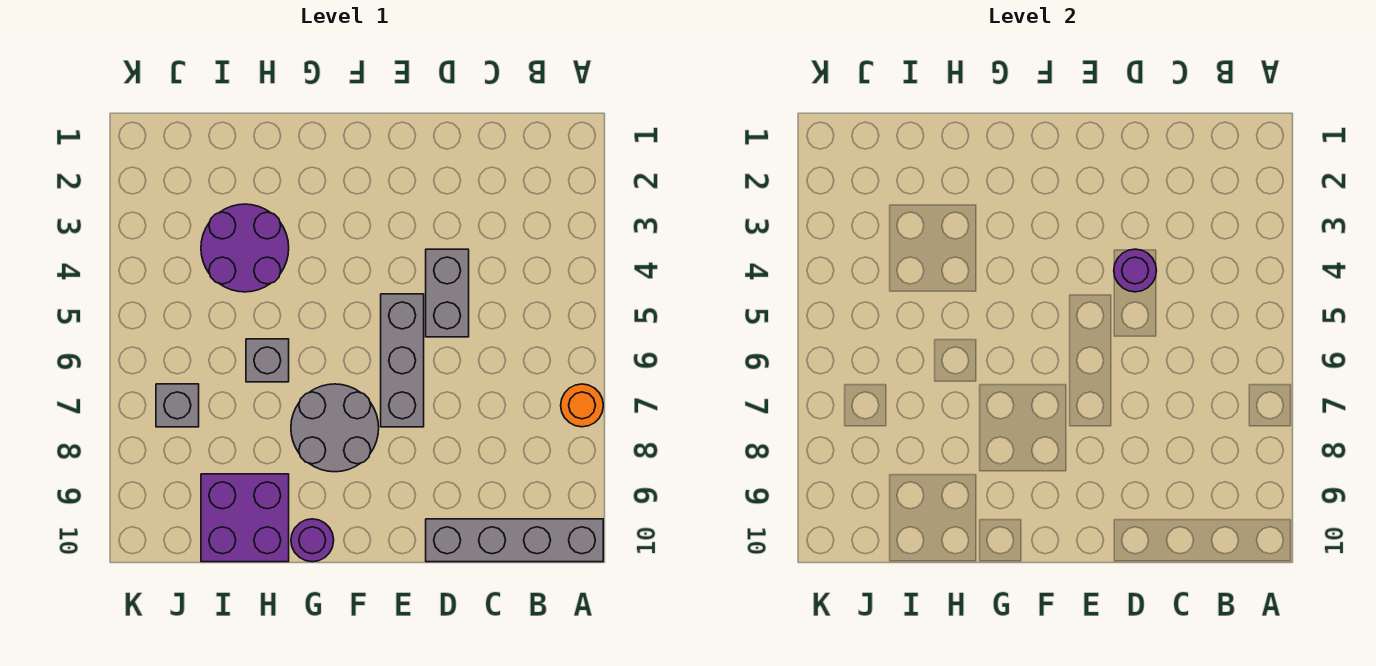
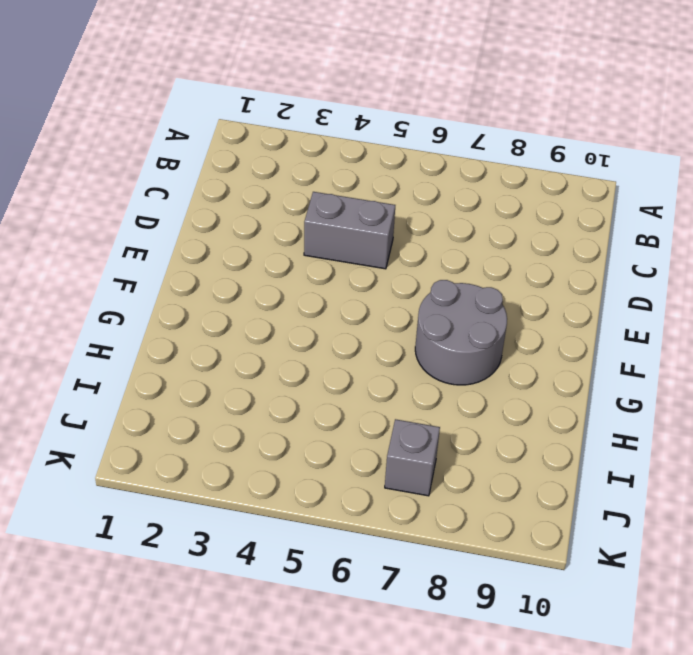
none -> orange 1x1 round brick [561,384,603,427]
none -> grey 1x4 brick [426,519,603,562]

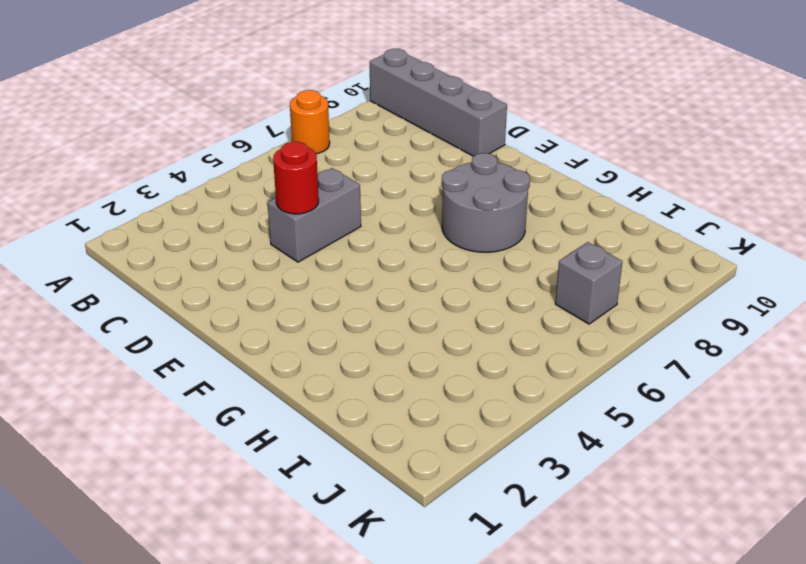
red 1x1 round brick [273,142,319,214] -> purple 1x1 round brick [1114,249,1157,292]
none -> grey 1x3 brick [381,294,424,427]
none -> purple 1x1 round brick [291,519,334,562]

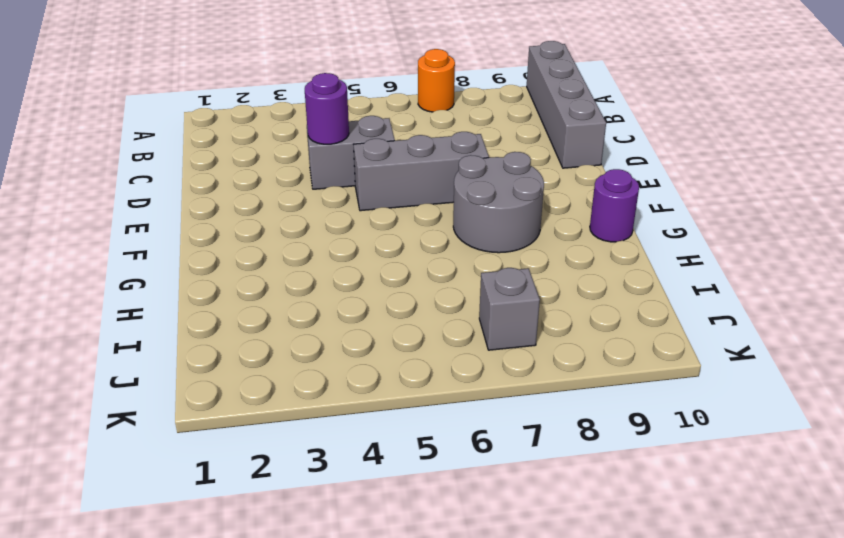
none -> purple 2x2 round brick [201,204,289,292]
none -> grey 1x1 brick [246,339,289,382]

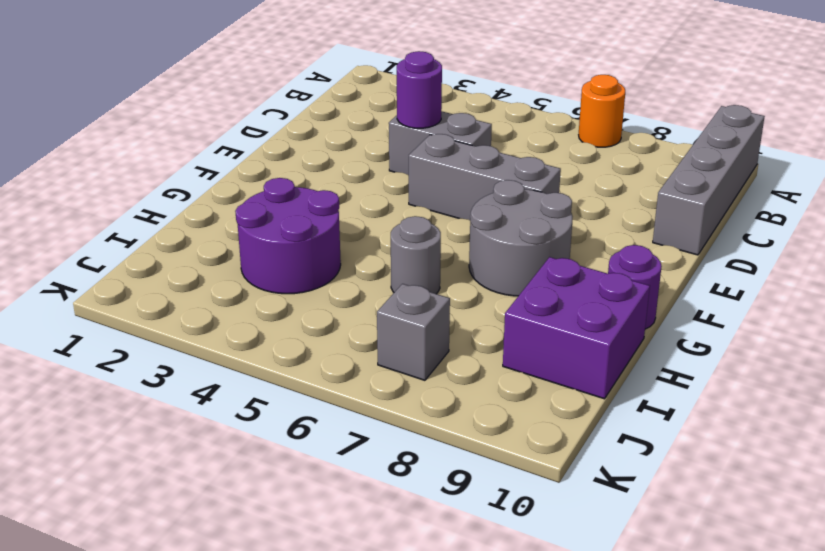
grey 1x1 round brick [391,216,441,294] -> grey 1x1 brick [246,339,289,382]

